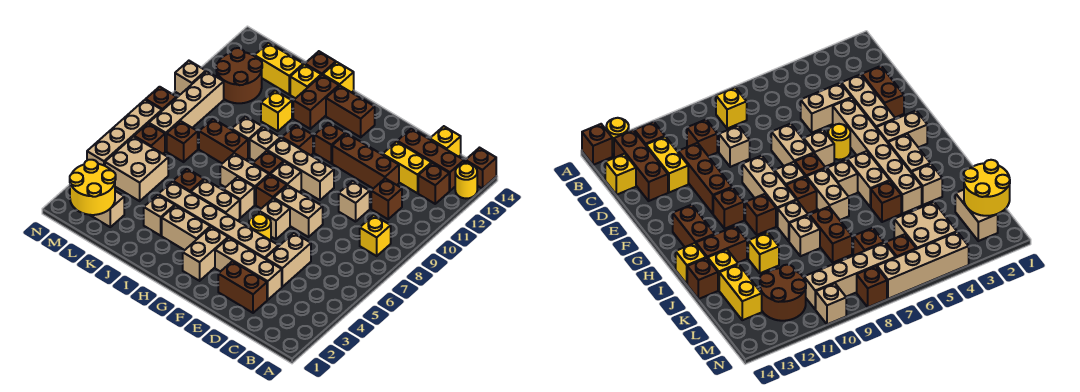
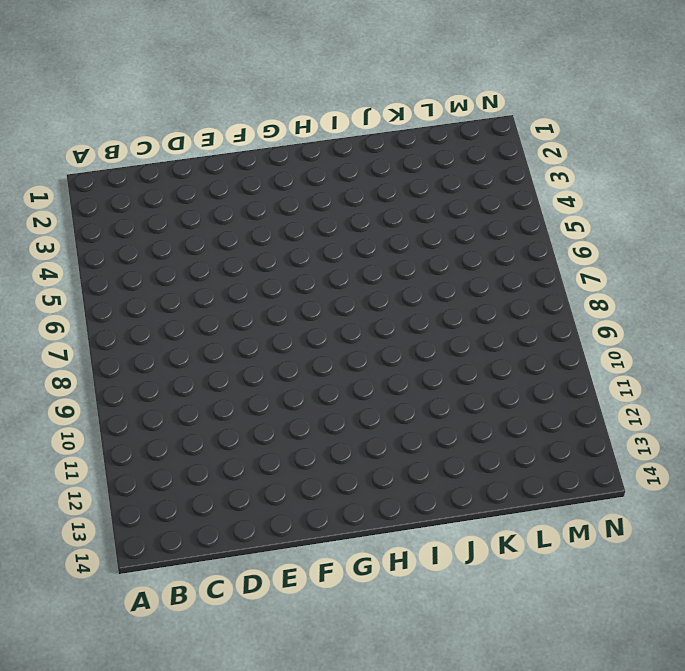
none -> yellow 1x1 round brick [455,163,477,199]
none -> brown 1x1 brick [466,148,496,189]
none -> yellow 1x1 brick [360,215,391,256]
none -> brown 1x1 brick [418,163,449,204]

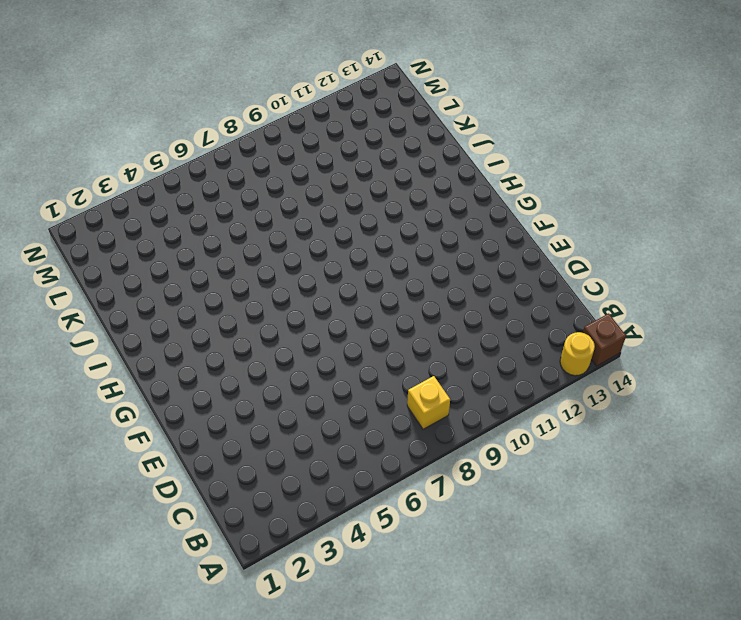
none -> brown 1x1 brick [418,163,449,204]
none -> brown 1x3 brick [397,129,464,191]
none -> brown 1x1 brick [371,178,402,219]
none -> yellow 1x2 brick [383,142,431,193]

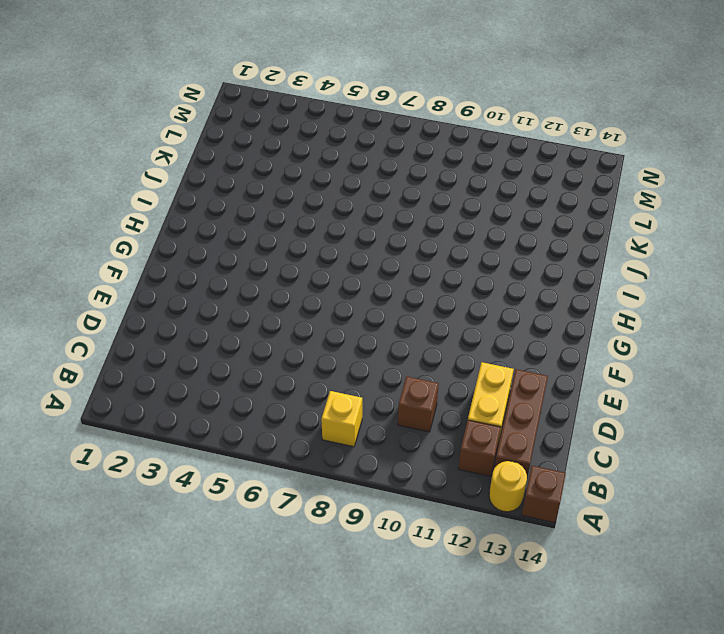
none -> yellow 1x1 brick [430,126,461,157]
none -> brown 1x2 brick [218,261,267,313]
none -> tan 1x3 brick [215,238,282,300]
none -> tan 1x2 brick [265,233,311,287]

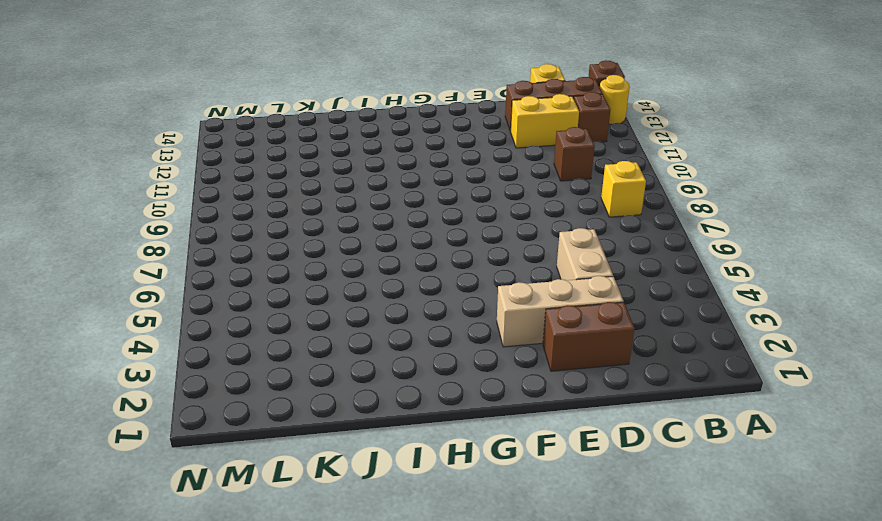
none -> tan 1x1 brick [339,181,370,222]
none -> brown 1x3 brick [332,133,399,189]
none -> tan 1x6 brick [158,182,279,259]
none -> tan 1x2 brick [274,185,323,237]

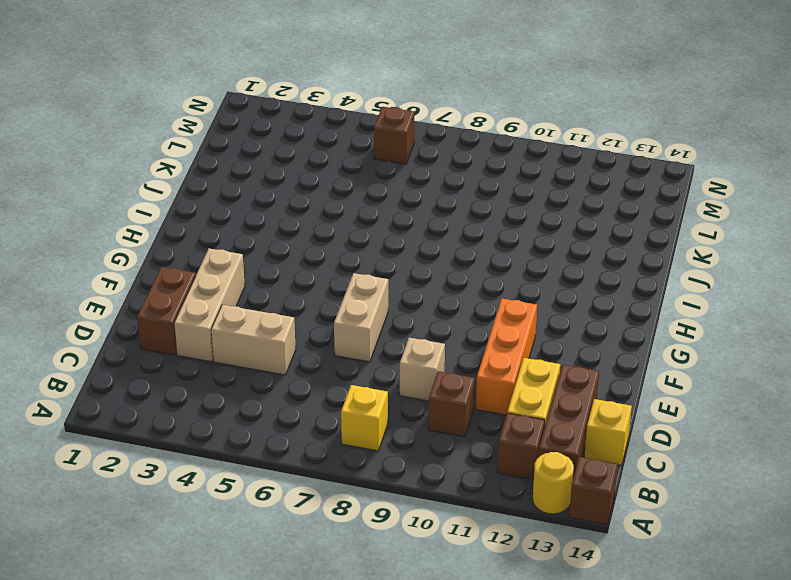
orange 1x3 brick [476,299,537,415] -> brown 1x3 brick [332,133,399,189]
none -> tan 1x6 brick [158,182,279,259]
none -> yellow 1x1 round brick [249,214,271,240]
none -> tan 1x1 brick [259,198,290,239]
none -> tan 1x3 brick [267,138,334,200]

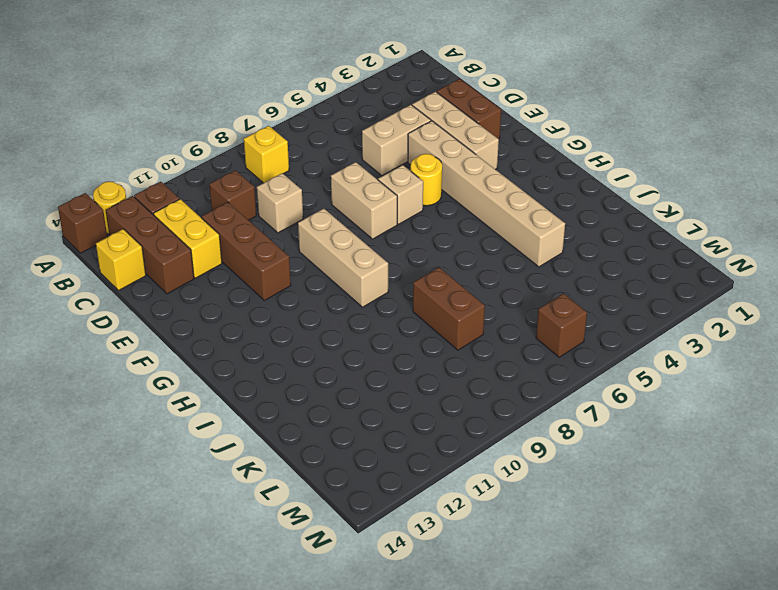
none -> tan 1x2 brick [183,227,228,281]
none -> brown 1x1 brick [256,175,287,209]
none -> tan 1x1 brick [271,162,301,192]
none -> brown 1x1 brick [314,123,345,163]

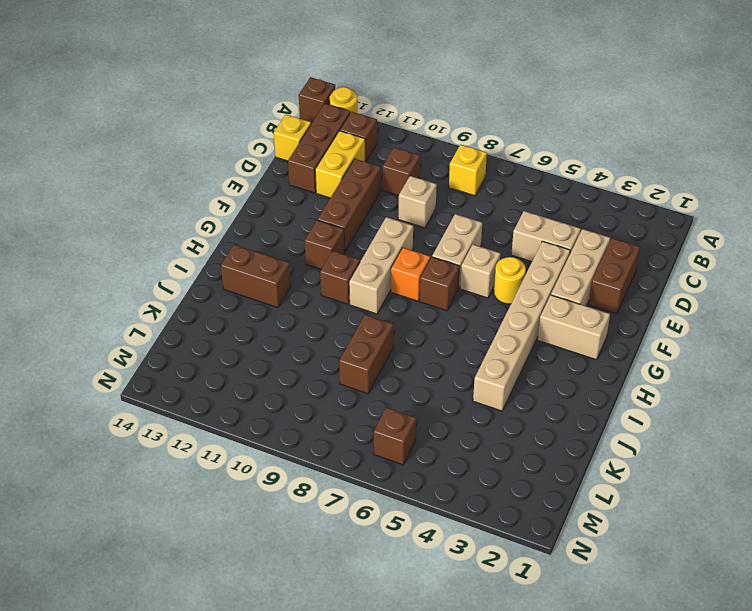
orange 1x1 brick [391,248,431,301] -> tan 1x1 brick [271,162,301,192]
none -> brown 1x2 brick [326,86,375,137]
none -> tan 1x2 brick [162,205,210,250]
none -> tan 1x2 brick [191,179,240,221]
none -> tan 1x1 brick [223,177,254,218]

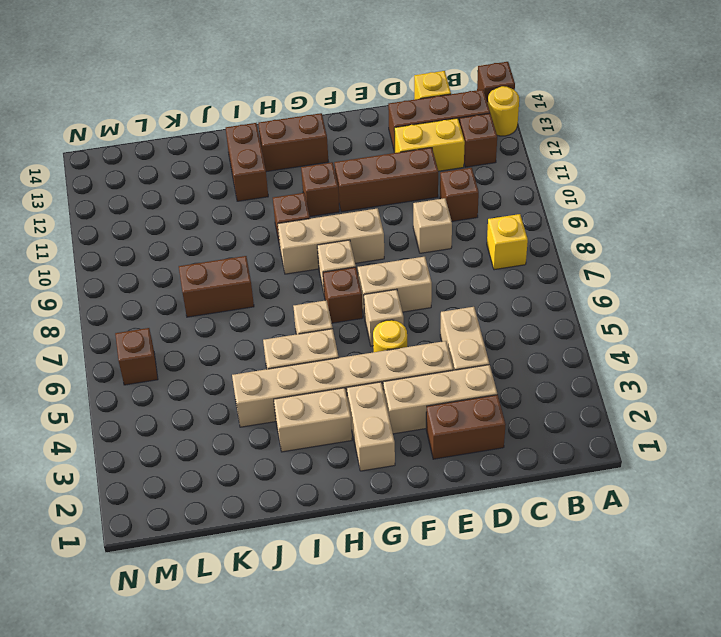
none -> tan 1x2 brick [220,153,269,205]
none -> brown 1x1 brick [253,151,284,175]
none -> tan 1x1 brick [250,127,280,161]
none -> yellow 1x1 brick [323,62,354,93]

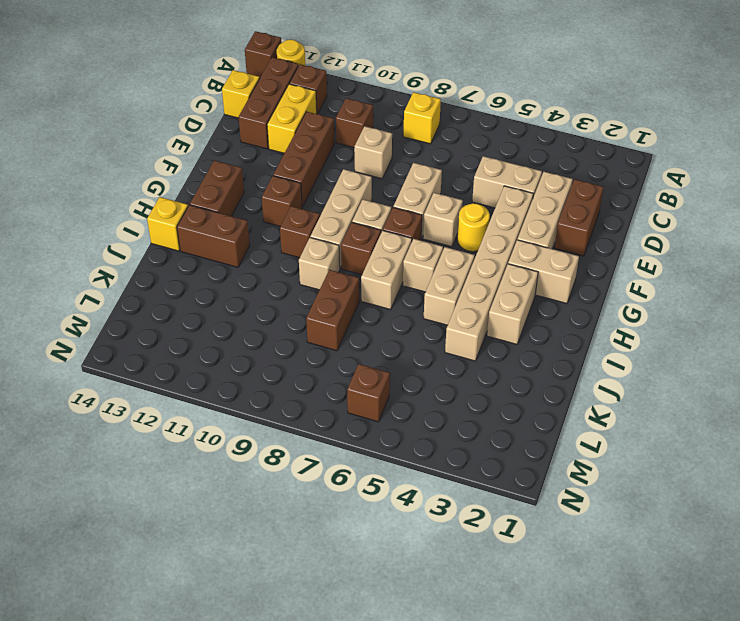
none -> tan 1x1 brick [144,195,175,236]
none -> brown 1x1 brick [173,169,204,192]
none -> tan 1x1 brick [232,116,263,157]
none -> yellow 1x1 brick [261,91,292,131]

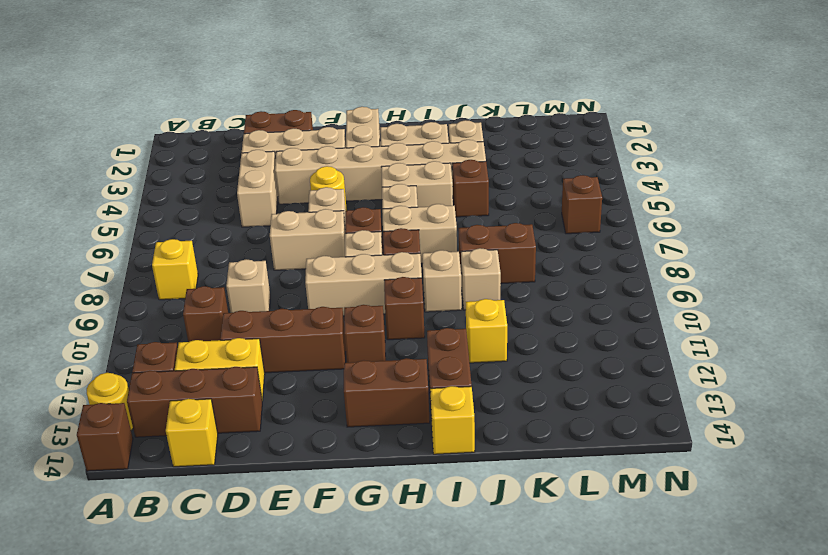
none -> yellow 1x1 brick [290,64,321,98]
none -> brown 1x1 brick [305,51,336,75]
none -> yellow 1x2 brick [255,43,303,94]
none -> tan 1x2 brick [90,191,124,227]

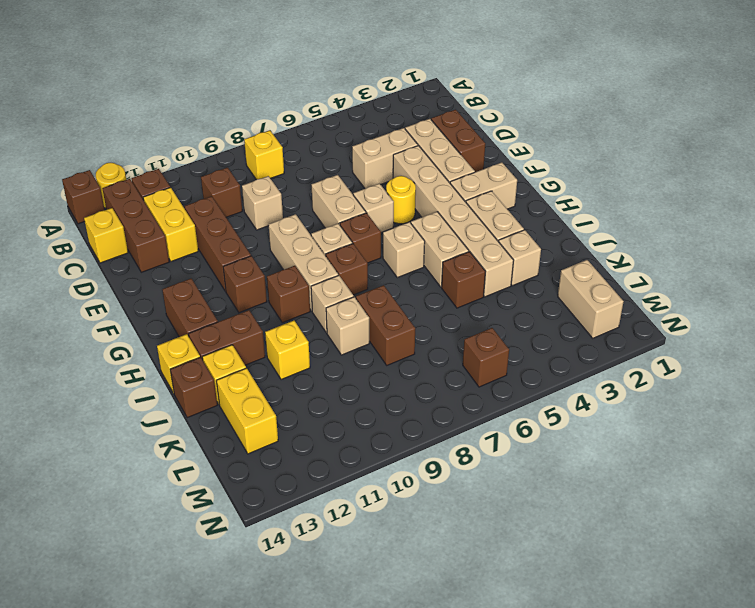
none -> tan 1x2 brick [220,153,269,205]
none -> tan 2x2 brick [105,137,168,201]
none -> brown 1x1 brick [167,121,198,162]
none -> brown 2x2 round brick [216,48,262,103]

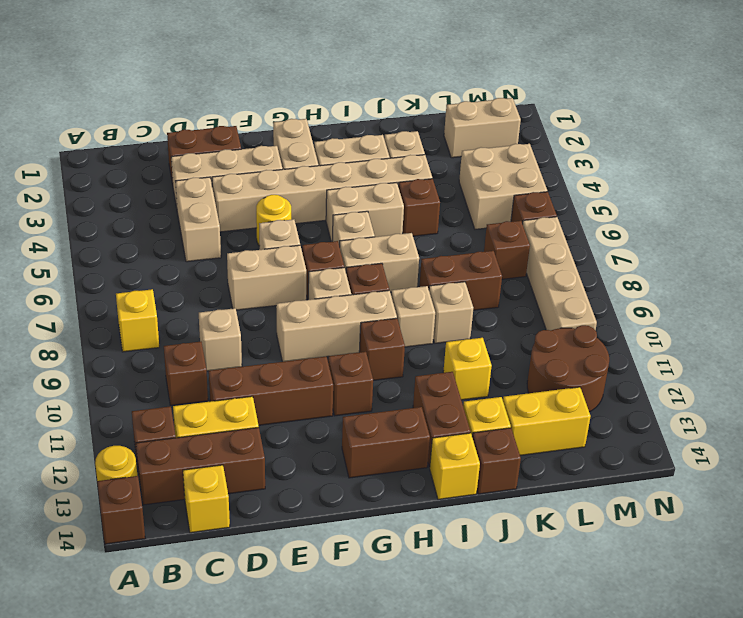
none -> tan 1x4 brick [87,100,162,166]
none -> brown 1x1 brick [146,87,177,110]
none -> tan 1x1 brick [175,61,206,94]
none -> yellow 2x2 round brick [70,160,116,215]

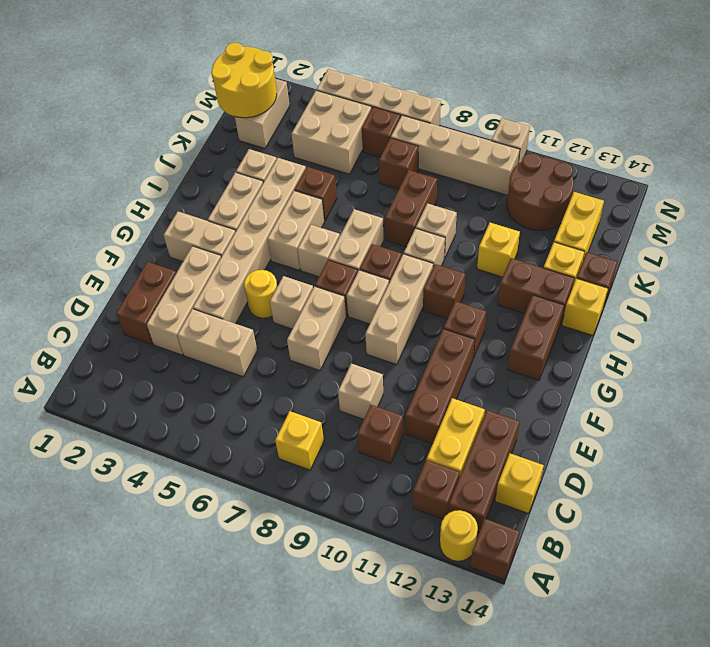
none -> brown 1x1 brick [146,87,177,110]

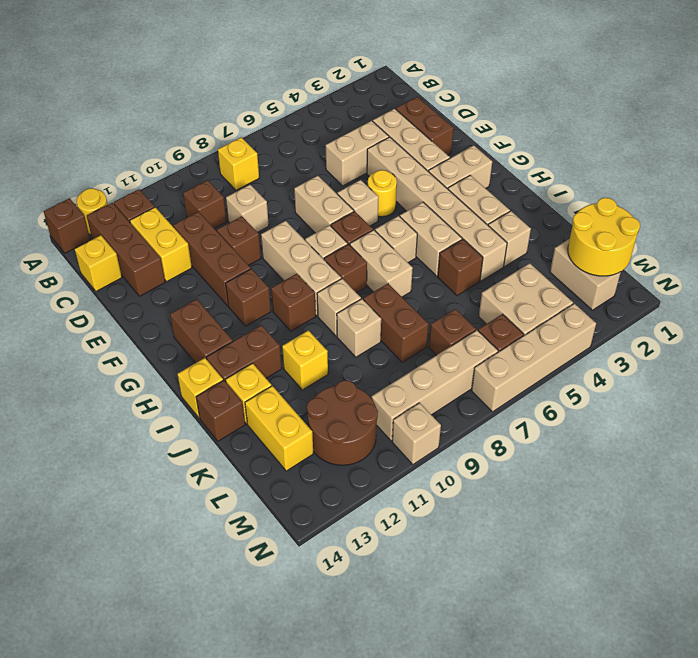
brown 1x1 brick [217,216,261,265] -> brown 1x1 brick moved to [146,87,177,110]

